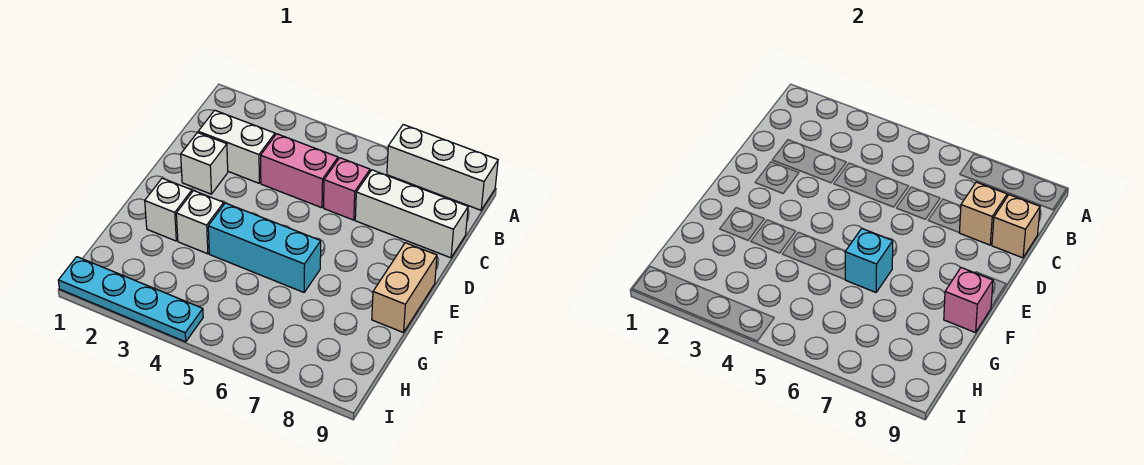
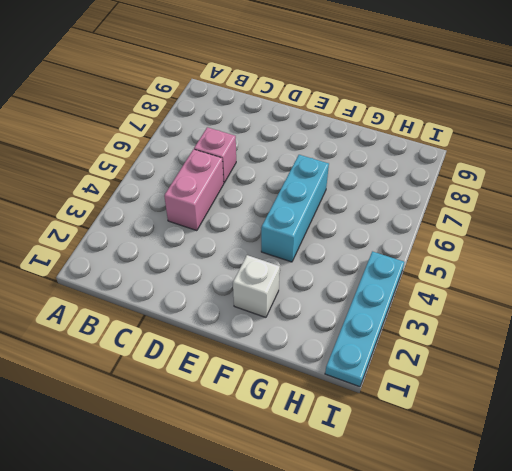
none -> white 1x3 brick [387,125,498,210]
none -> white 1x2 brick [198,110,275,183]
none -> white 1x3 brick [355,170,468,258]

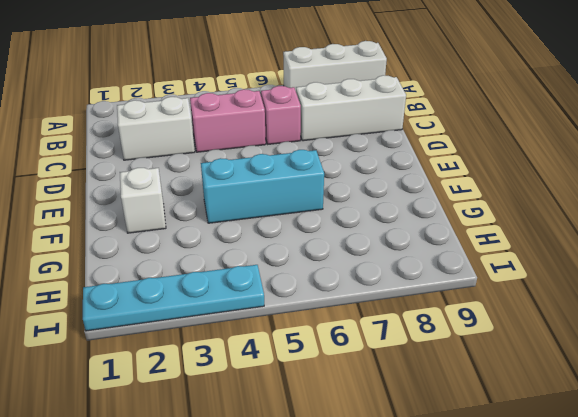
none -> white 1x1 brick [181,133,228,194]
none -> tan 1x2 brick [372,243,437,333]
none -> white 1x1 brick [176,191,224,254]

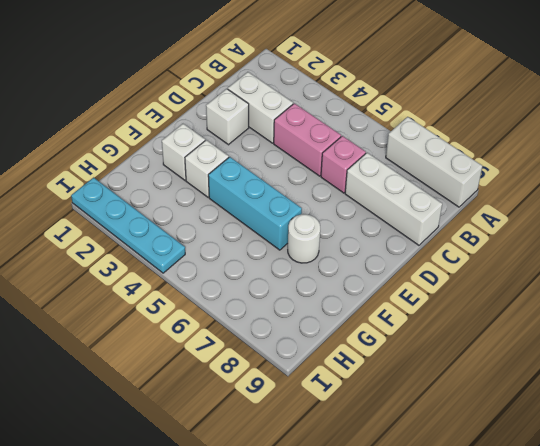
white 1x1 round brick [288,214,320,263] -> none
none -> tan 1x2 brick [372,243,437,333]
none -> tan 1x1 brick [959,182,1007,245]
none -> tan 1x1 brick [992,195,1040,258]

